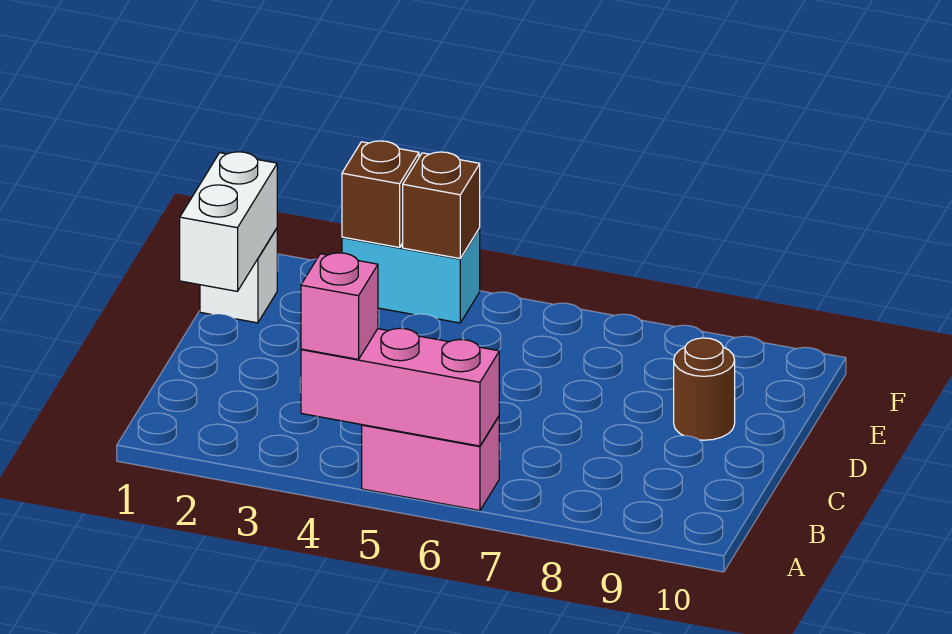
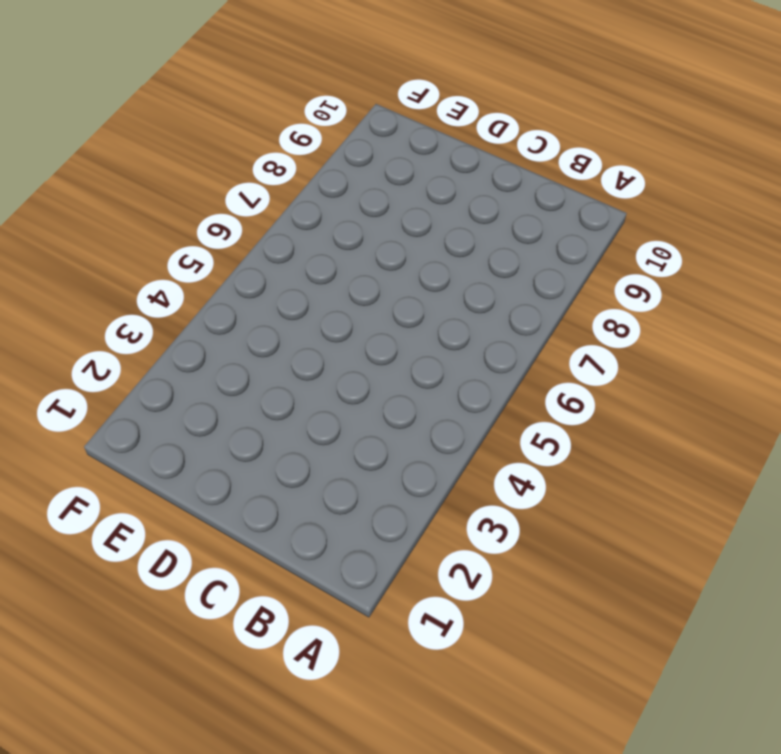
none -> pink 1x2 brick [362,416,499,511]
none -> brown 1x1 round brick [674,338,735,440]

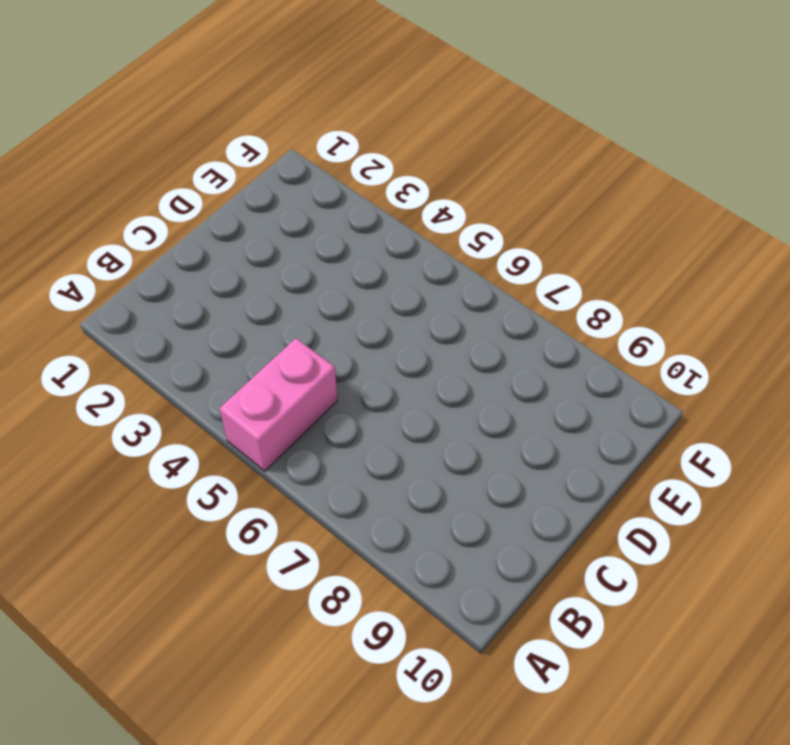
pink 1x2 brick [220,338,337,471] -> pink 1x2 brick turned to [362,416,499,511]
none -> brown 1x1 round brick [674,338,735,440]
none -> white 1x1 brick [200,229,277,323]

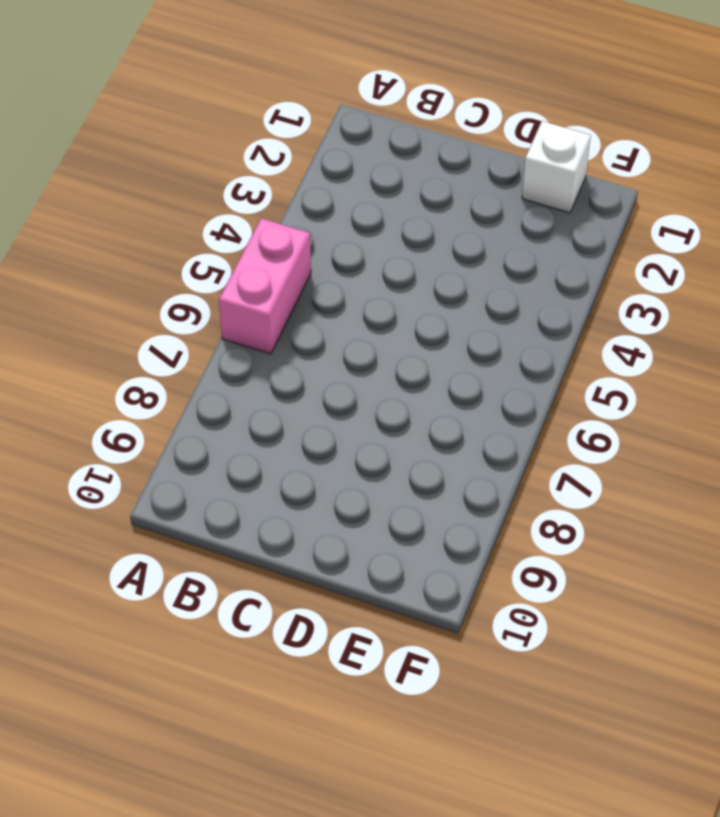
none -> brown 1x1 round brick [674,338,735,440]
none -> cyan 1x2 brick [342,229,480,323]

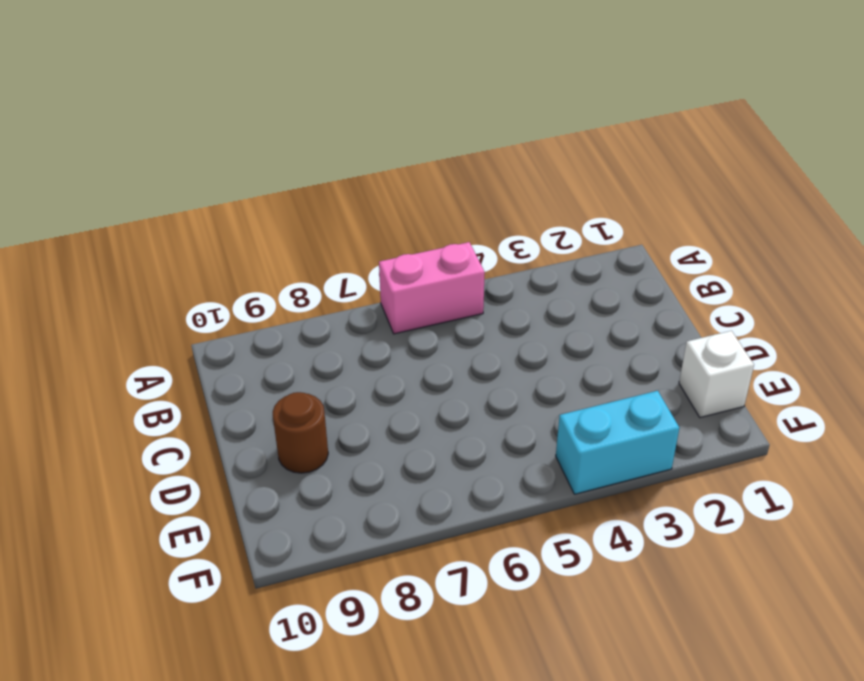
none -> pink 1x3 brick [301,328,499,446]
none -> white 1x2 brick [180,152,277,291]

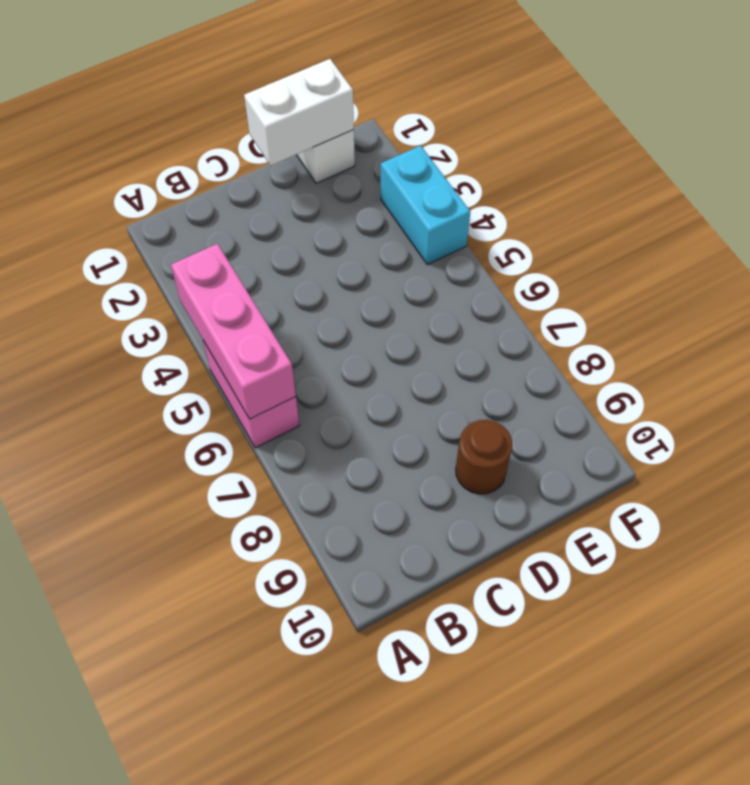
none -> brown 1x1 brick [342,141,419,247]
none -> brown 1x1 brick [403,152,480,258]

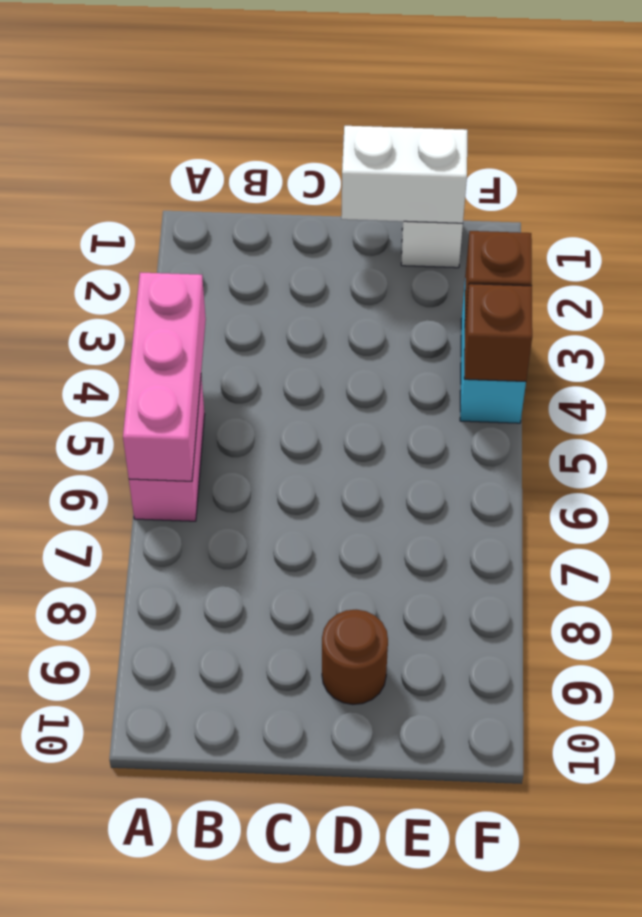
none -> pink 1x1 brick [301,253,378,359]

